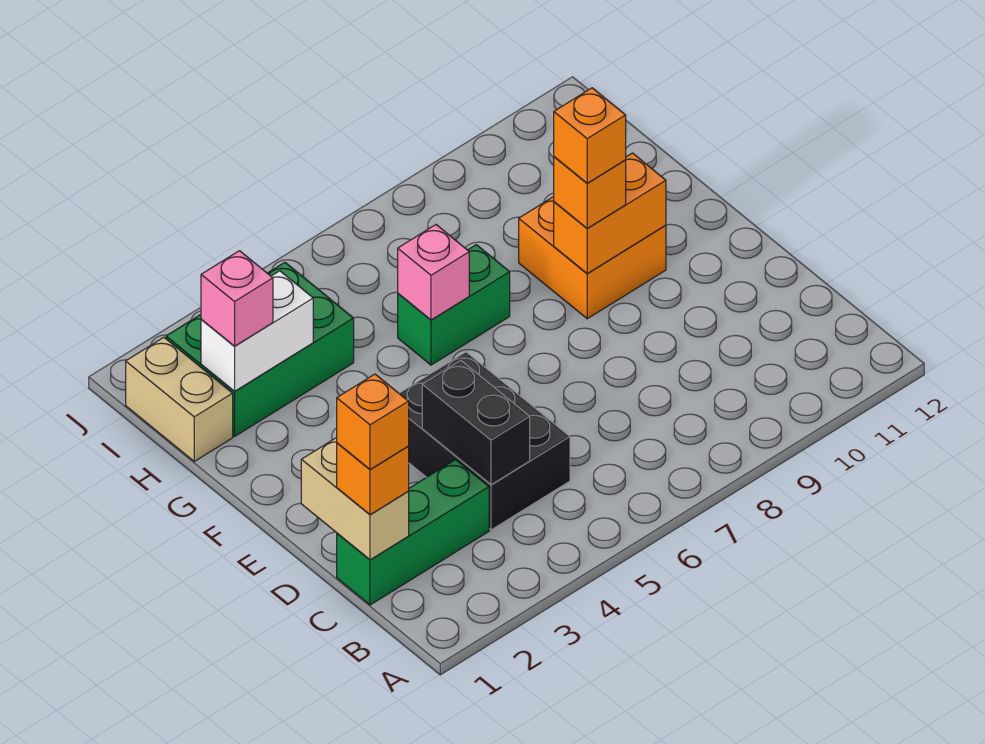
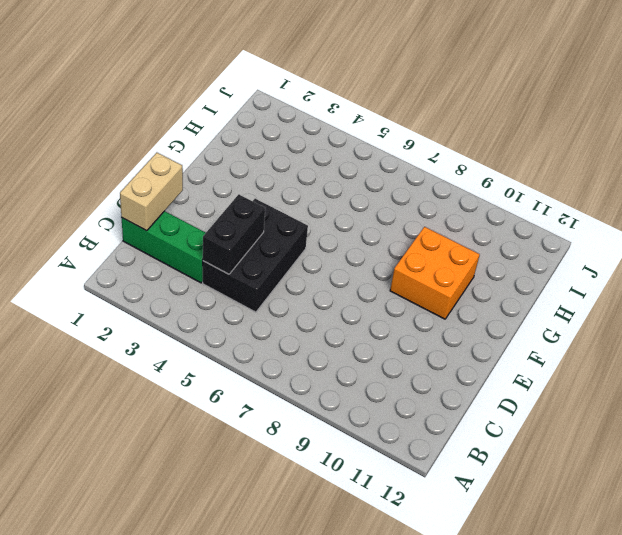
none -> green 1x2 brick [398,245,510,365]
none -> tan 1x2 brick [126,337,233,461]
none -> green 2x3 brick [166,262,354,436]

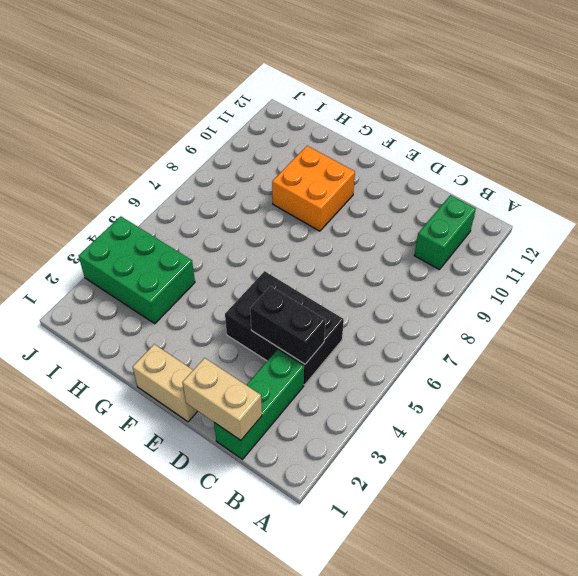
green 1x2 brick [414,195,476,269] -> green 1x2 brick moved to [398,245,510,365]
tan 1x2 brick [133,344,198,422] -> tan 1x2 brick moved to [126,337,233,461]
green 2x3 brick [78,216,195,324] -> green 2x3 brick turned to [166,262,354,436]
none -> orange 1x2 brick [554,153,666,273]
none -> pink 1x1 brick [398,225,469,320]
none -> white 1x2 brick [201,271,313,391]

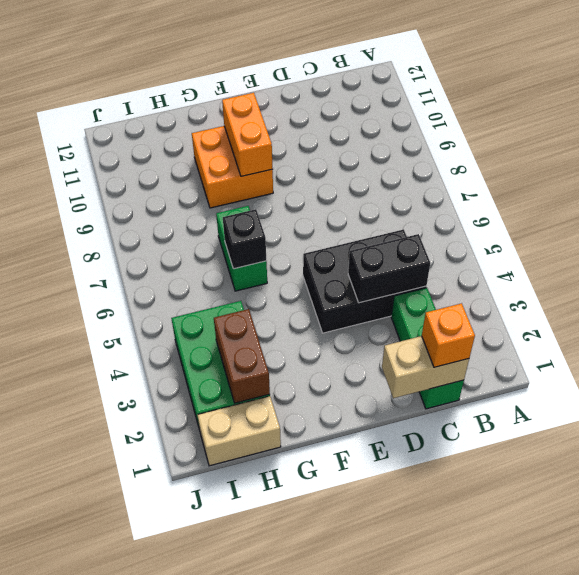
black 1x1 brick [223,209,266,269] -> pink 1x1 brick [398,225,469,320]
brown 1x2 brick [214,309,270,403] -> white 1x2 brick [201,271,313,391]
none -> orange 1x1 brick [554,157,626,228]
none -> pink 1x1 brick [201,251,273,346]
none -> orange 1x1 brick [337,374,409,469]

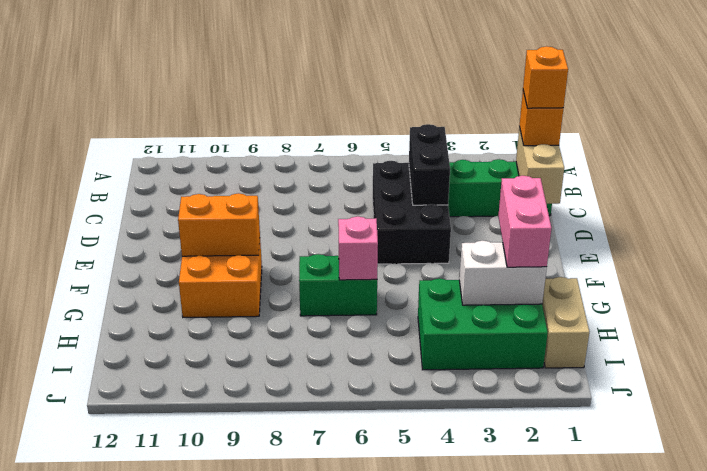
pink 1x2 brick [498,176,551,267] -> pink 1x1 brick [201,251,273,346]
none -> orange 1x1 brick [554,157,626,228]
none -> orange 1x1 brick [554,88,626,183]

